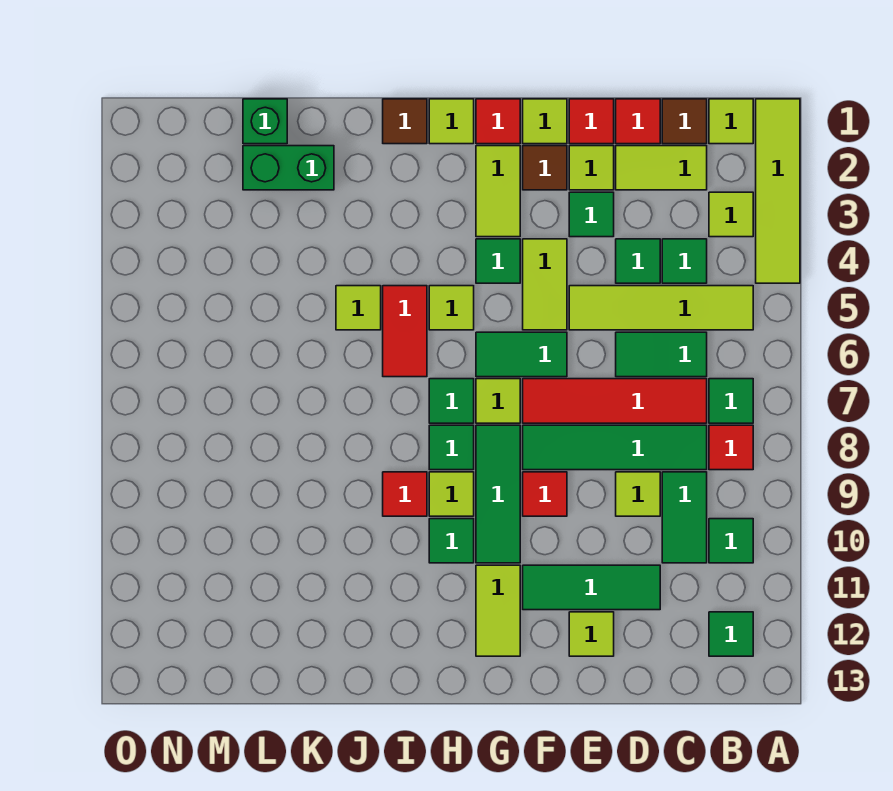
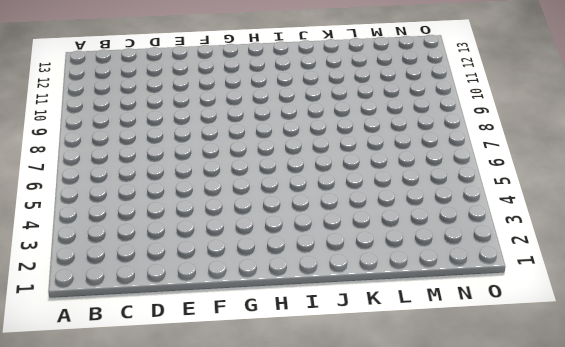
none -> lime 1x4 tile [756,99,800,283]
none -> lime 1x1 tile [709,99,753,144]
none -> lime 1x1 tile [709,192,753,237]
none -> lime 1x4 tile [569,286,753,330]

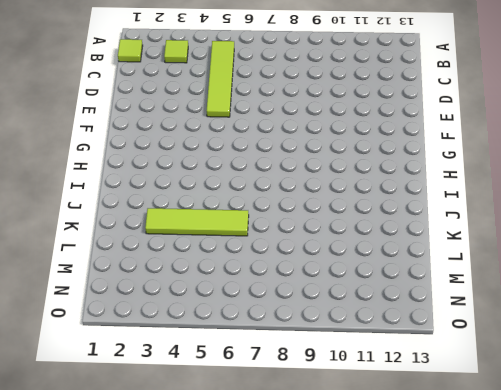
lime 1x4 tile [145,208,249,236] -> lime 1x4 tile moved to [756,99,800,283]
none -> green 1x1 tile [709,379,753,423]
none -> red 1x1 tile [709,425,753,470]
none -> green 1x1 tile [709,519,753,563]
none -> green 1x1 tile [709,612,753,656]

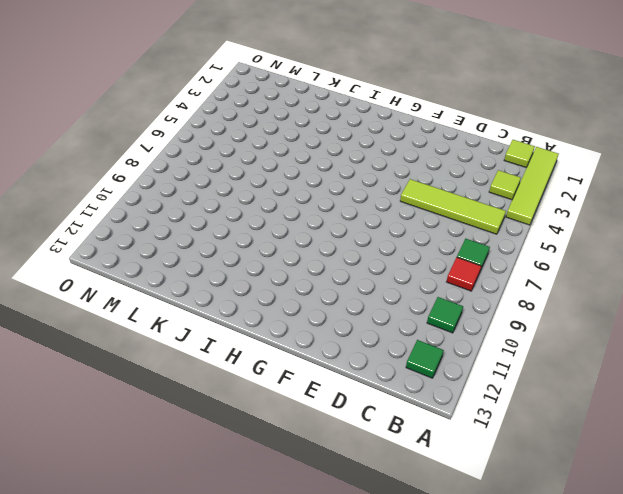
none -> brown 1x1 tile [662,99,707,144]
none -> lime 1x2 tile [616,146,707,190]
none -> green 1x1 tile [662,239,707,283]
none -> green 1x2 tile [616,332,707,377]

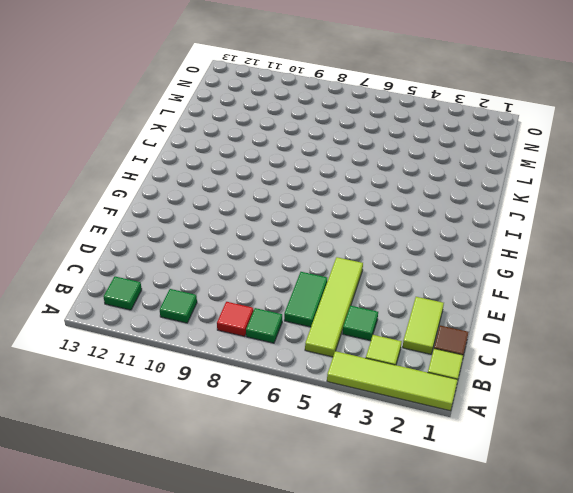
none -> red 1x4 tile [523,379,707,423]
none -> green 1x4 tile [523,425,707,470]
none -> green 1x2 tile [662,472,707,563]
none -> red 1x1 tile [616,99,660,144]

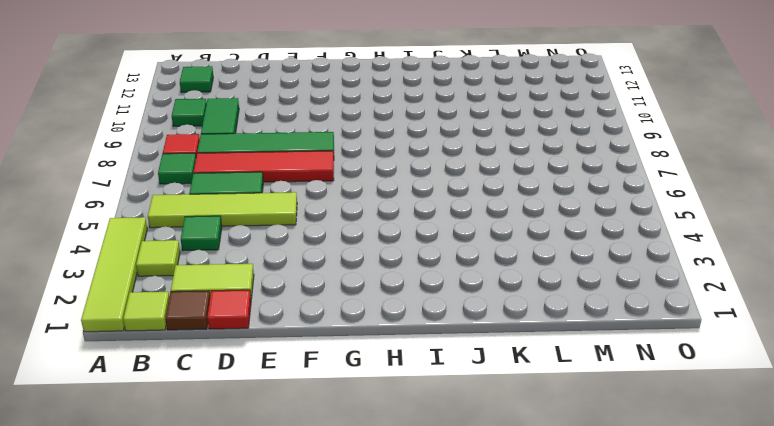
none -> green 1x1 tile [616,239,660,283]
none -> lime 1x1 tile [616,472,660,516]
none -> green 1x3 tile [523,565,660,610]
none -> red 1x1 tile [569,99,614,144]

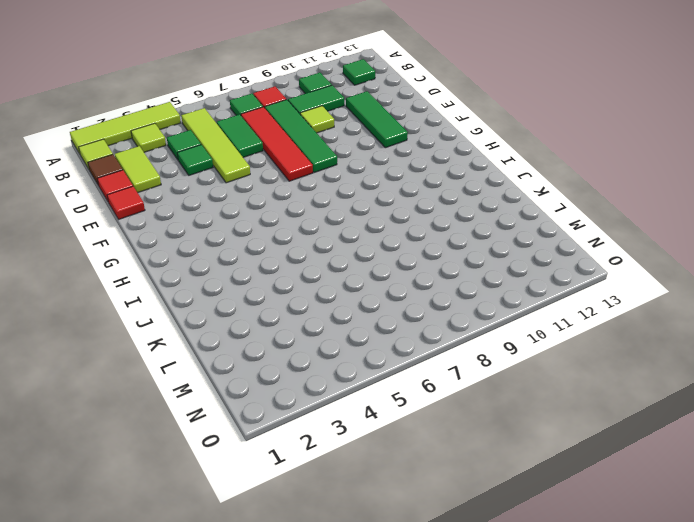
none -> lime 1x1 tile [569,146,614,190]
none -> green 1x1 tile [569,192,614,237]
none -> lime 1x1 tile [569,612,614,656]
none -> lime 1x1 tile [523,99,567,144]

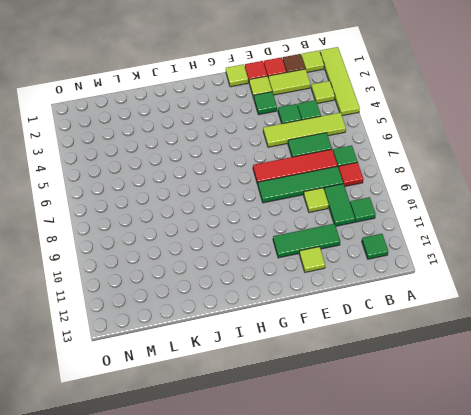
none -> brown 1x1 tile [523,146,567,190]
none -> lime 1x2 tile [523,239,567,330]
none -> green 1x2 tile [476,332,567,377]
none -> red 1x1 tile [523,472,567,516]

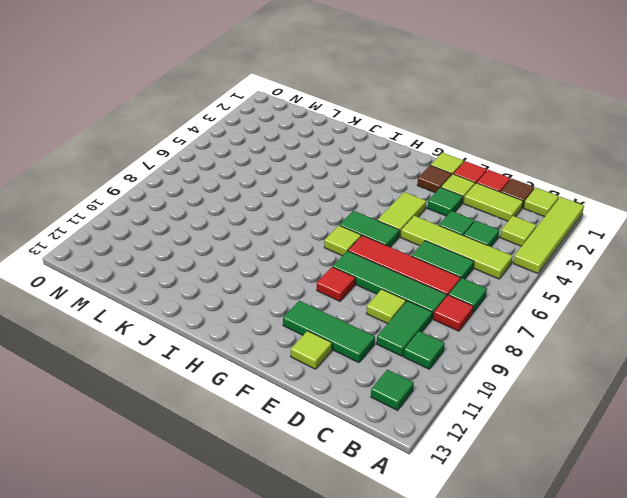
none -> red 1x1 tile [476,99,520,144]
none -> lime 1x2 tile [476,146,520,237]
none -> green 1x1 tile [476,239,520,283]
none -> green 1x3 tile [476,425,520,563]

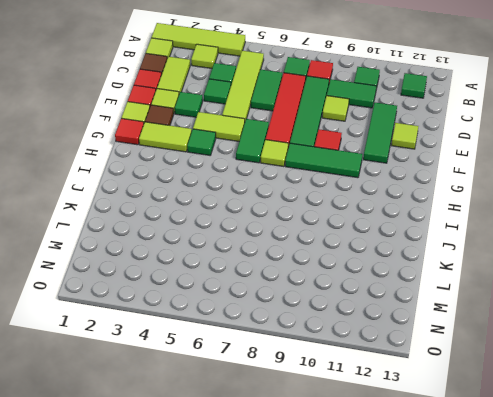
none -> lime 1x2 tile [476,565,520,656]
none -> lime 1x1 tile [429,99,474,144]
none -> lime 1x1 tile [429,286,474,330]
none -> green 1x1 tile [429,379,474,423]

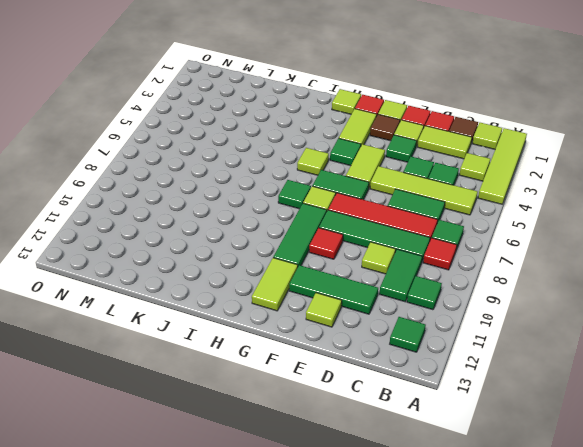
none -> green 1x1 tile [429,425,474,470]
none -> lime 1x1 tile [429,472,474,516]
none -> green 1x1 tile [429,519,474,563]
none -> brown 1x1 tile [383,99,427,144]

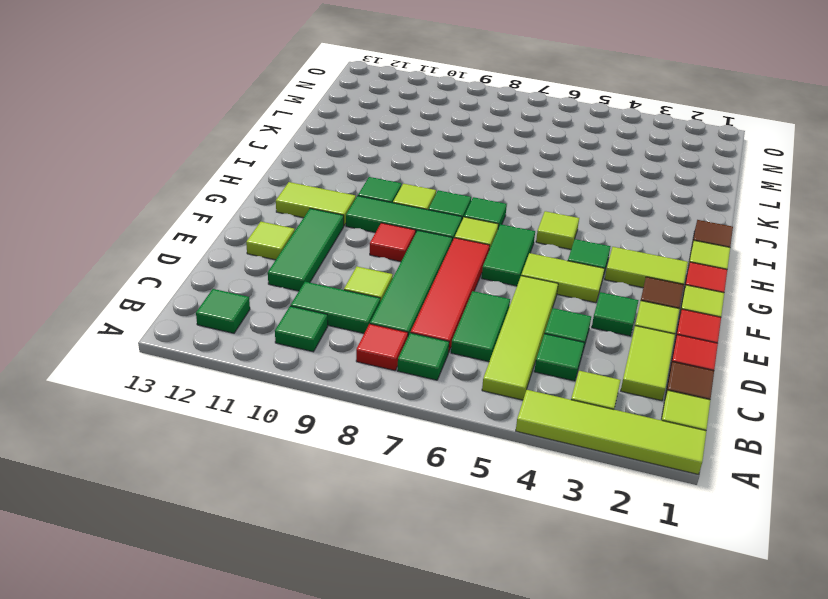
none -> red 1x2 tile [383,286,427,377]
none -> red 1x1 tile [383,472,427,516]
none -> lime 1x1 tile [336,286,381,330]
none -> green 1x2 brick [243,146,334,190]

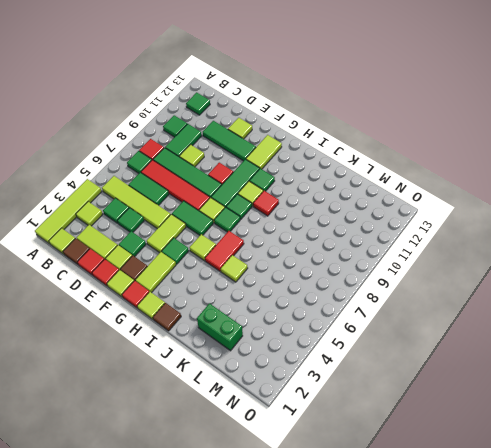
none -> green 1x1 brick [243,99,287,144]

